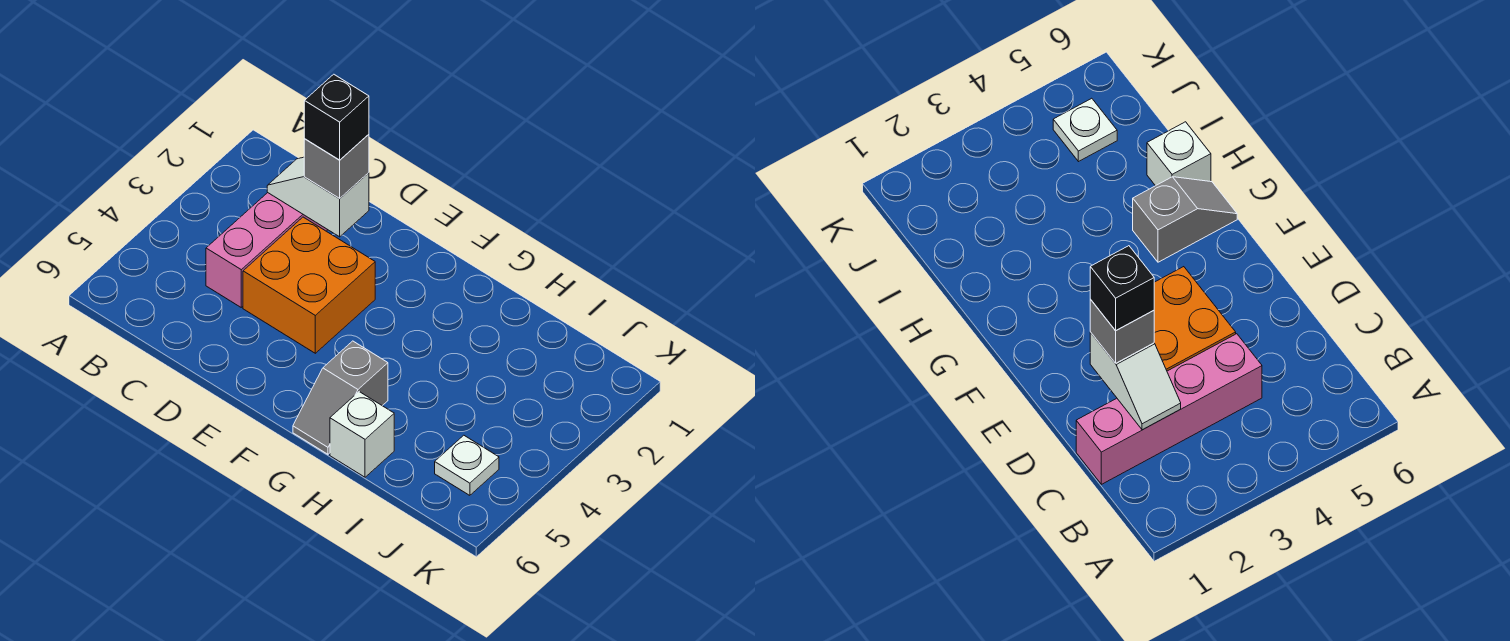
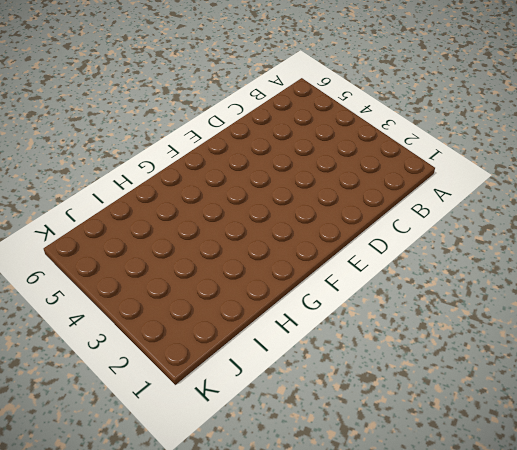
none -> pink 1x4 brick [206,193,328,307]
none -> orange 2x2 brick [243,217,375,353]

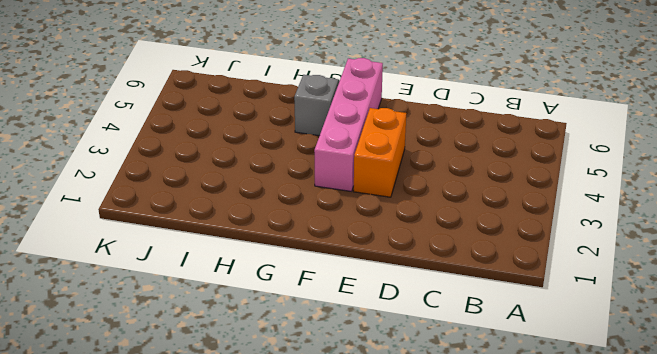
orange 1x2 brick [354,108,406,197] -> orange 2x2 brick [243,217,375,353]
pink 1x4 brick [314,58,383,191] -> pink 1x4 brick moved to [206,193,328,307]
none -> white 1x1 brick [330,392,394,477]
none -> white 1x1 plate [435,435,499,495]

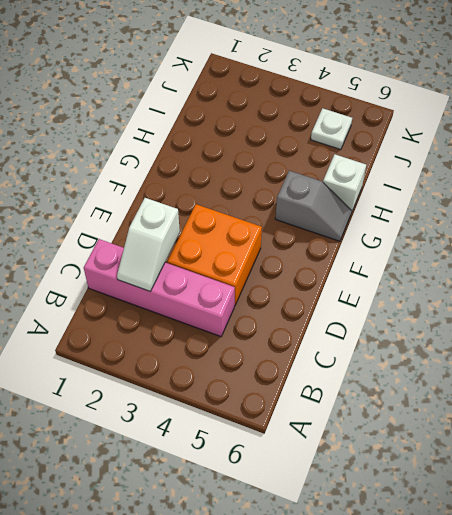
none -> grey 1x1 brick [304,134,369,198]
none -> black 1x1 brick [304,74,369,160]

